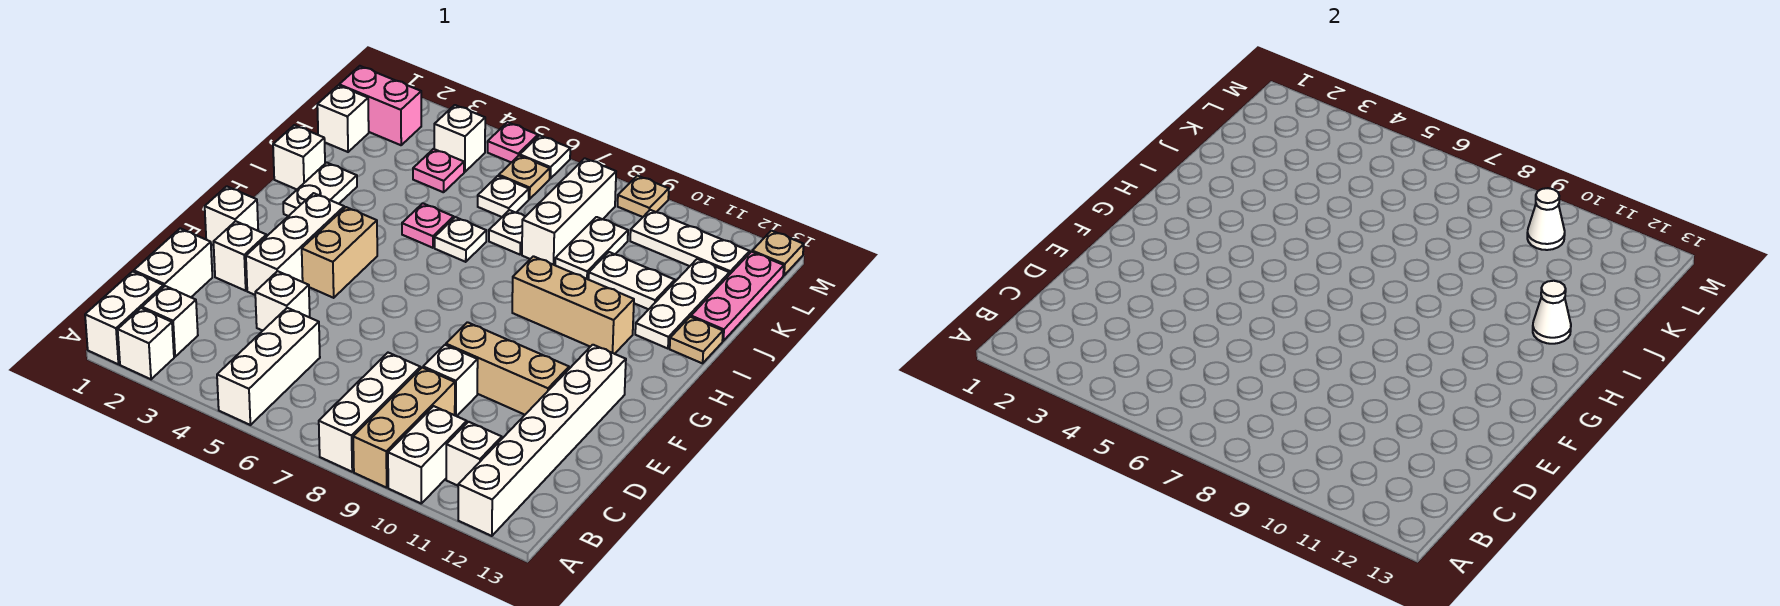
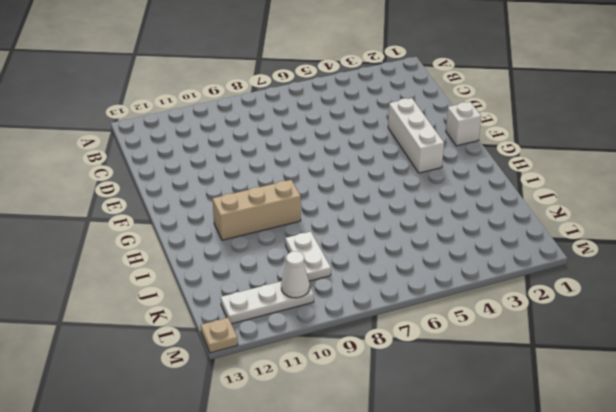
none -> white 1x2 brick [85,271,163,364]
none -> white 1x1 brick [118,308,174,379]
none -> white 1x3 brick [217,308,320,425]
none -> white 1x3 brick [319,353,420,472]

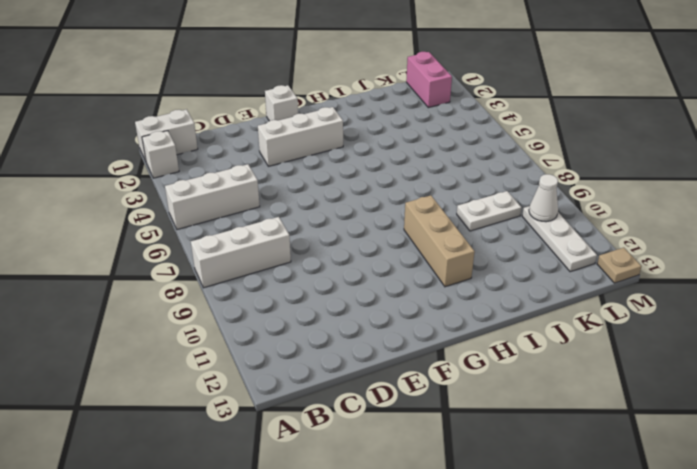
none -> tan 1x3 brick [353,368,455,488]
none -> white 1x2 brick [388,406,467,504]
none -> white 1x6 brick [458,345,626,536]
none -> white 1x1 brick [142,286,198,357]

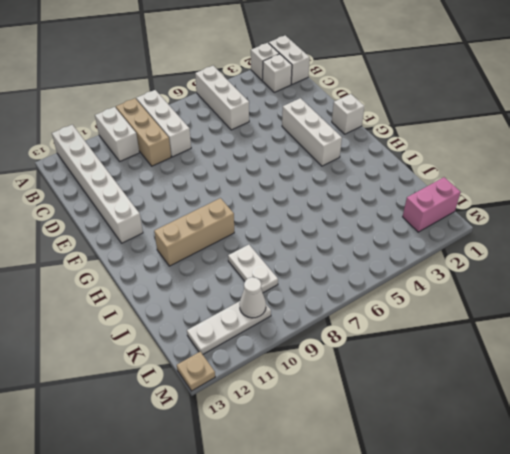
none -> white 1x1 brick [446,422,502,486]
none -> white 1x2 brick [134,228,212,297]
none -> white 1x1 brick [255,271,310,331]
none -> white 1x1 brick [423,345,478,416]

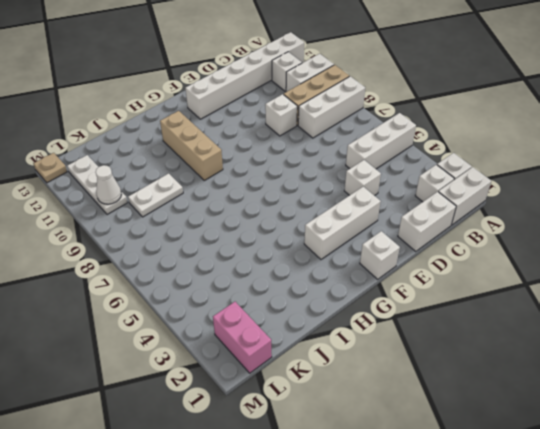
none -> white 1x1 brick [214,221,266,291]
none -> tan 1x3 brick [446,322,569,415]
none -> tan 1x2 brick [302,207,377,298]
none -> white 1x2 plate [283,163,357,216]

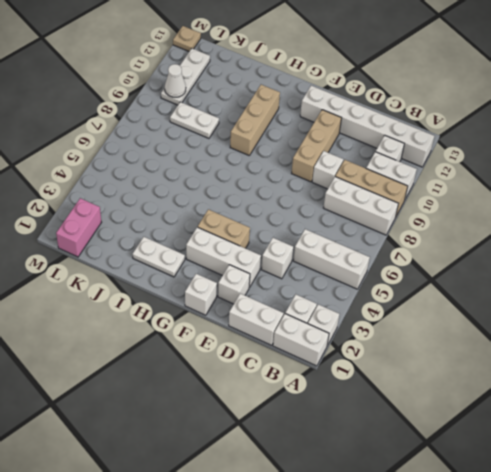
none -> white 1x1 brick [273,125,325,189]
none -> pink 1x1 plate [402,203,454,248]
none -> white 1x1 plate [435,217,486,262]
none -> white 1x3 plate [635,259,729,349]

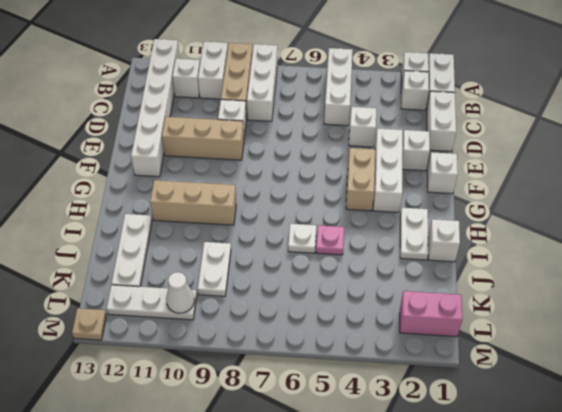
none -> tan 1x1 plate [670,317,723,363]
none -> white 1x1 plate [489,210,525,255]
none -> white 1x3 brick [522,158,616,265]
none -> white 1x2 plate [589,252,675,309]

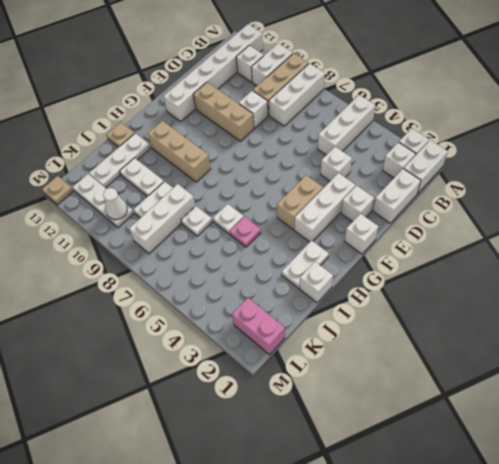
none -> pink 1x3 plate [691,252,784,341]
none -> white 1x1 brick [317,85,369,152]
none -> pink 1x1 plate [413,149,464,192]
none -> white 1x1 plate [478,176,529,217]

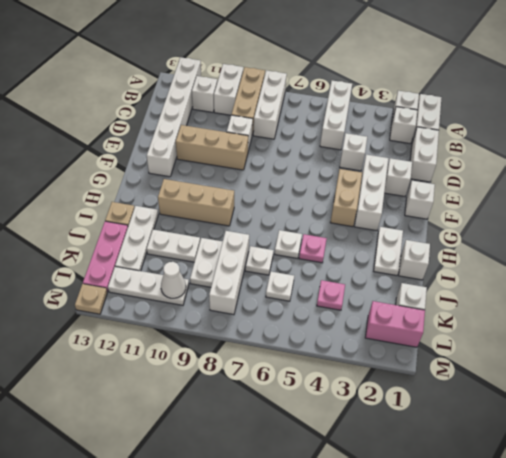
none -> white 1x1 brick [434,105,485,172]
none -> tan 1x1 plate [499,156,550,199]
none -> pink 1x1 plate [488,122,538,162]
none -> white 1x1 plate [520,135,570,178]

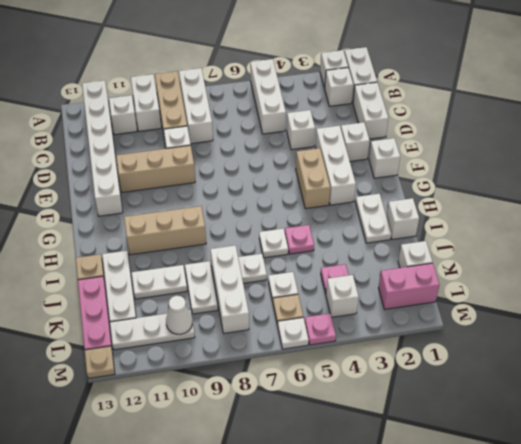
none -> tan 1x1 plate [618,176,669,217]
none -> white 1x1 cone [1533,281,1571,344]

